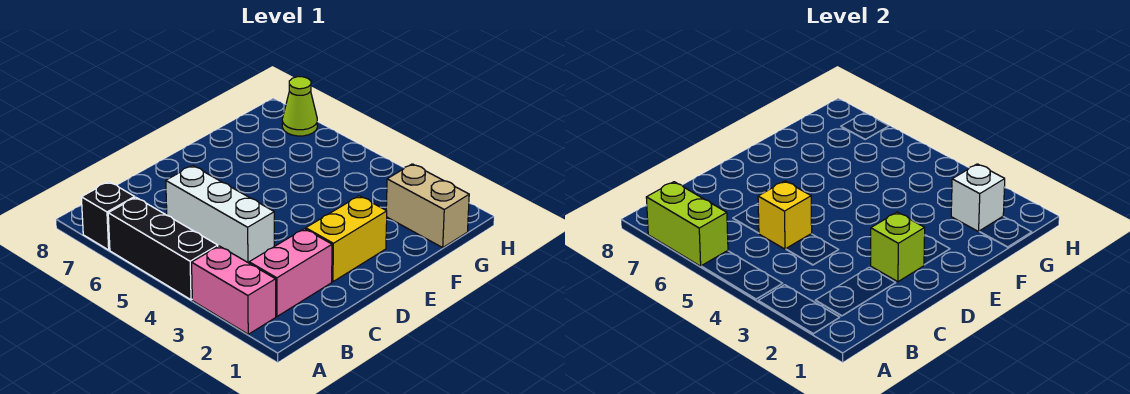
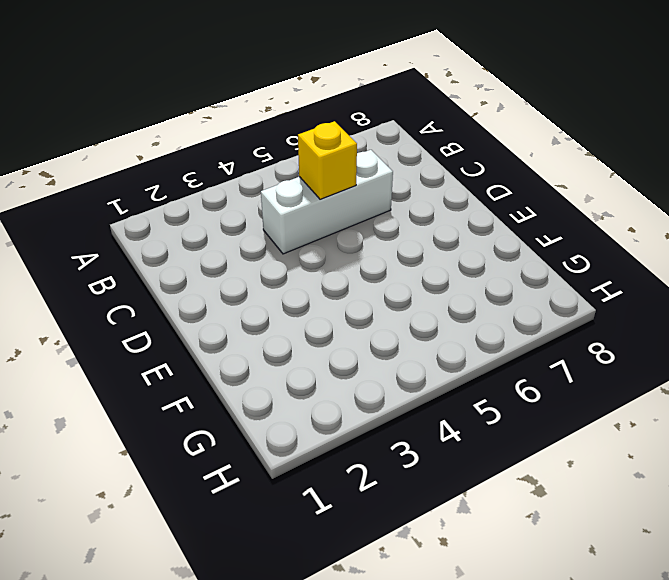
none -> pink 1x2 brick [192,246,276,334]
none -> black 1x3 brick [108,197,218,300]
none -> black 1x1 brick [81,182,135,250]

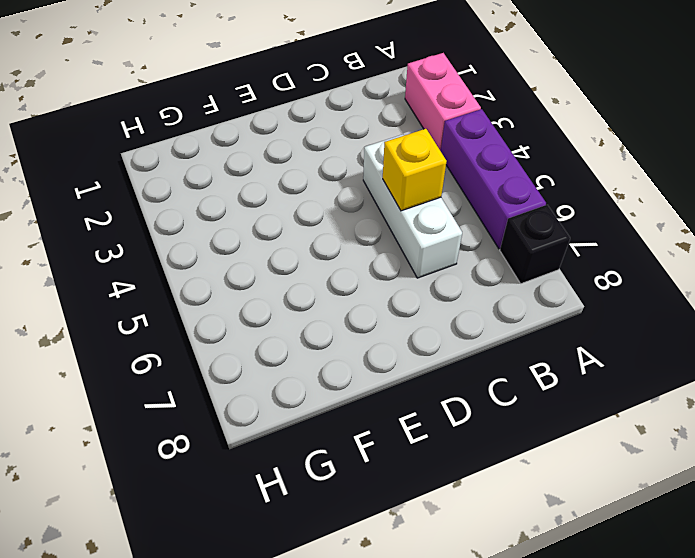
purple 1x3 brick [441,109,546,249] -> black 1x3 brick [108,197,218,300]
none -> pink 1x2 brick [249,229,332,316]
none -> yellow 1x2 brick [306,196,387,282]
none -> tan 1x2 brick [386,164,469,248]

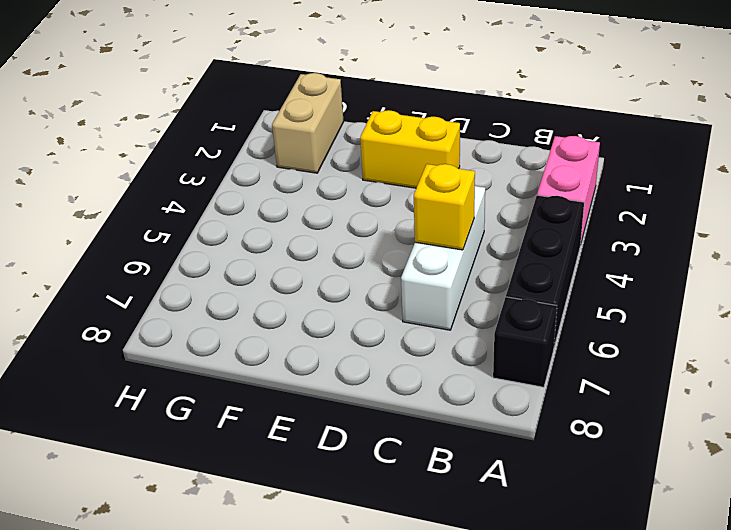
none -> pink 1x2 brick [249,229,332,316]
none -> lime 1x1 cone [282,77,317,136]
none -> lime 1x2 brick [646,182,728,266]

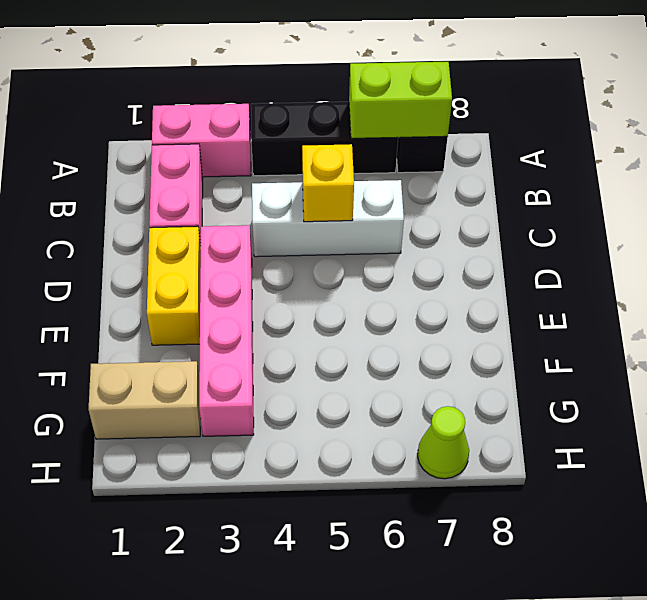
pink 1x4 brick [199,225,254,436] -> none
none -> lime 1x1 brick [871,212,925,282]
none -> white 1x1 brick [951,164,1005,232]

